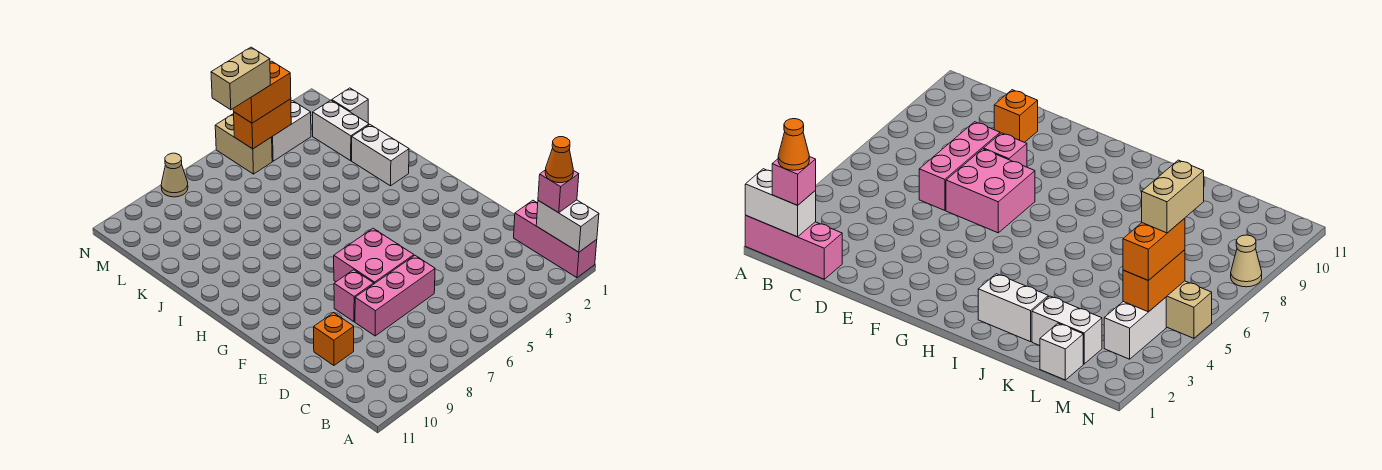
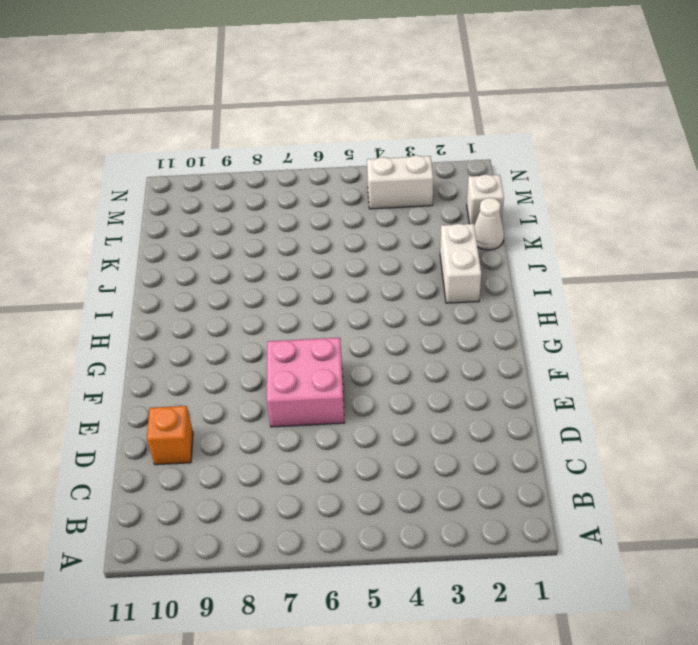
white 1x1 cone [474,198,504,250] -> none
none -> pink 1x3 brick [514,200,597,278]
none -> pink 1x3 brick [355,256,435,336]
none -> pink 1x1 brick [334,270,374,322]

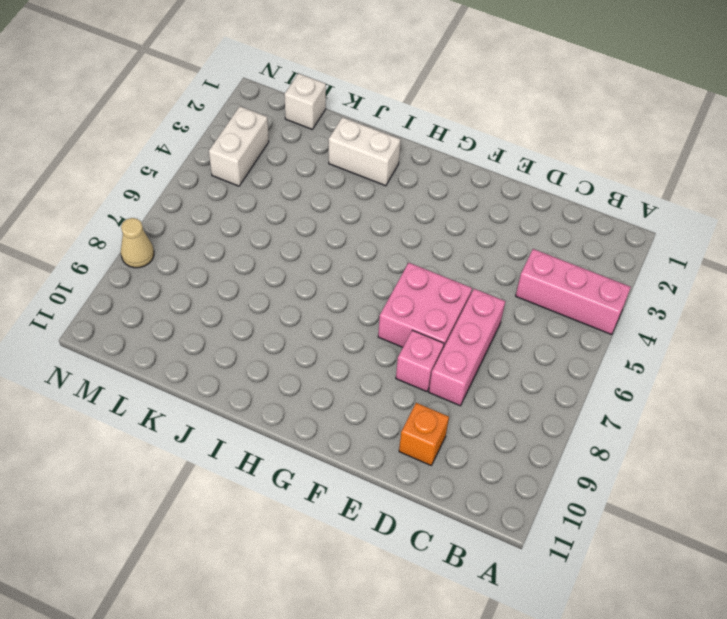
pink 1x3 brick [516,249,631,335] -> pink 1x3 brick moved to [514,200,597,278]
none -> white 1x2 brick [313,100,369,161]
none -> tan 1x2 brick [215,114,272,174]
none -> white 1x2 brick [536,200,599,252]

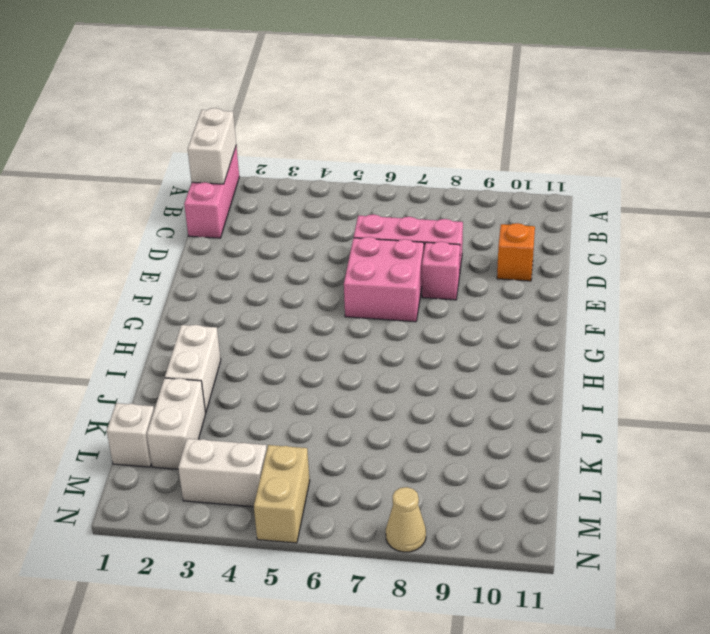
none -> orange 1x2 brick [234,99,291,149]
none -> pink 1x1 brick [538,170,579,213]
none -> orange 1x2 brick [233,61,291,123]

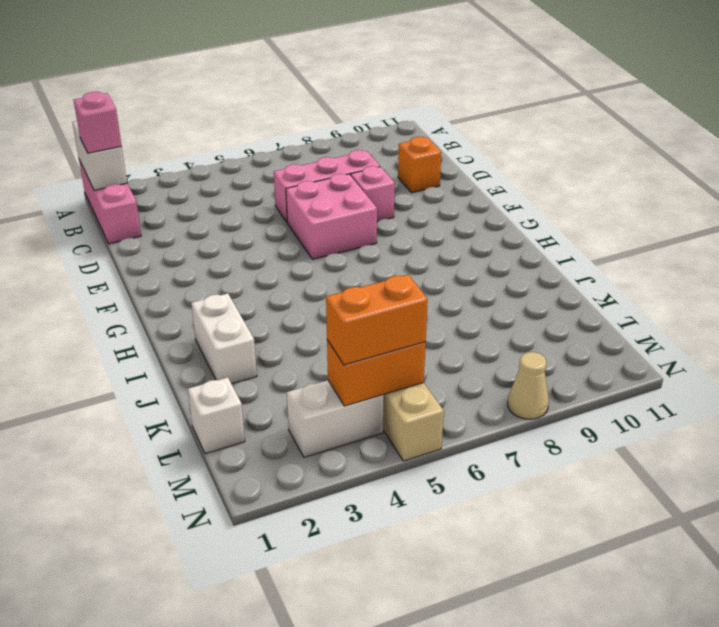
none -> white 1x2 brick [313,100,369,161]
none -> orange 1x1 cone [545,137,573,183]
none -> tan 1x2 brick [211,47,270,110]

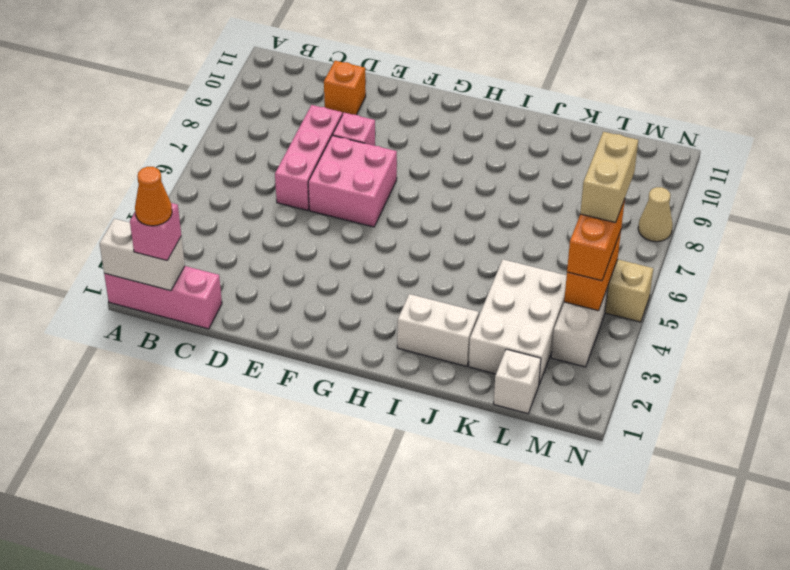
white 2x3 brick [469,259,567,384] -> white 1x2 brick [313,100,369,161]

